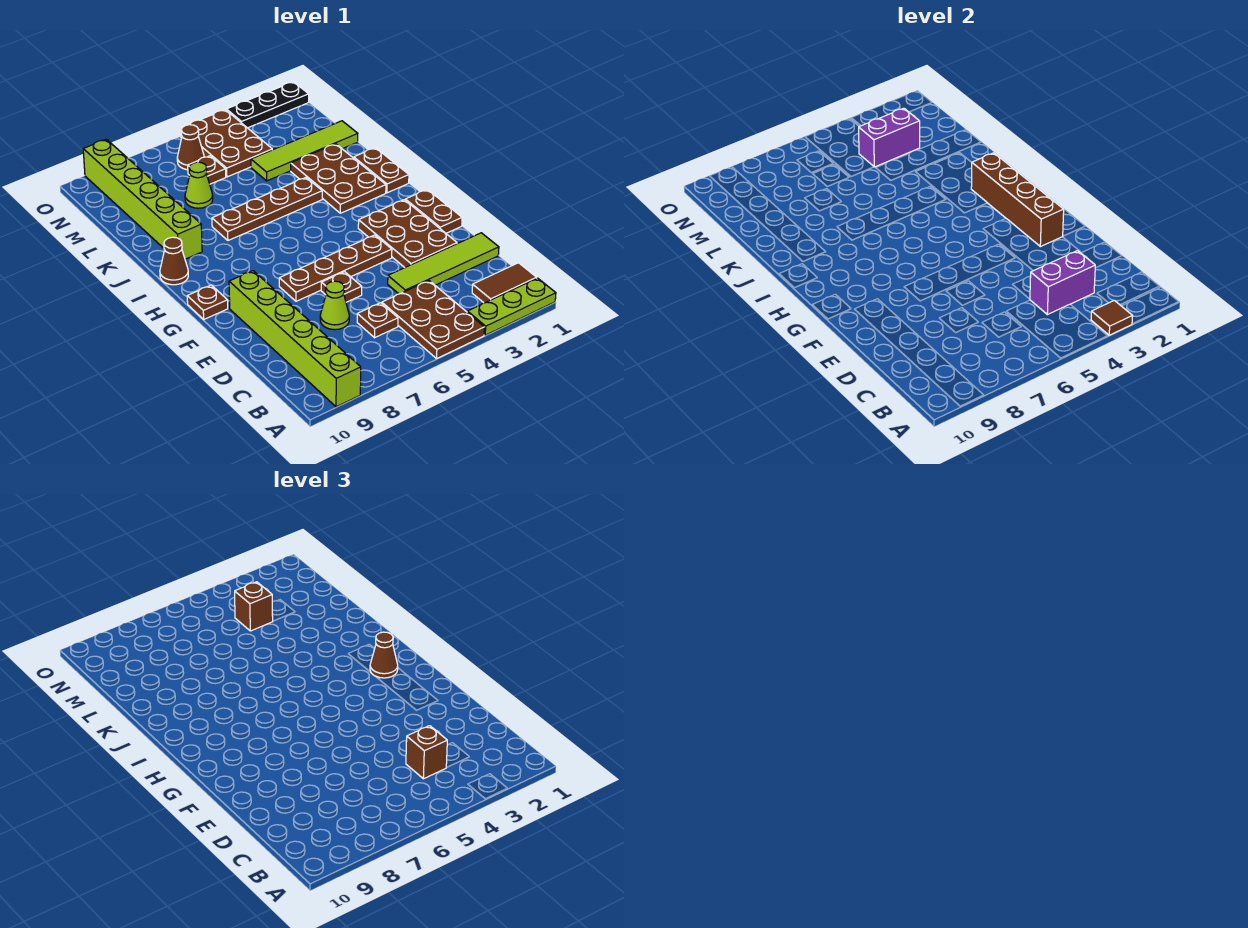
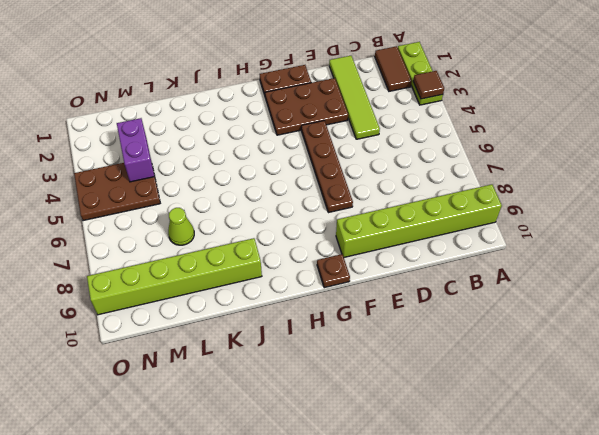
none -> brown 2x3 plate [382,281,485,358]
none -> brown 1x1 plate [357,303,398,338]
none -> lime 1x1 cone [320,281,349,330]
none -> brown 1x1 plate [321,272,362,302]

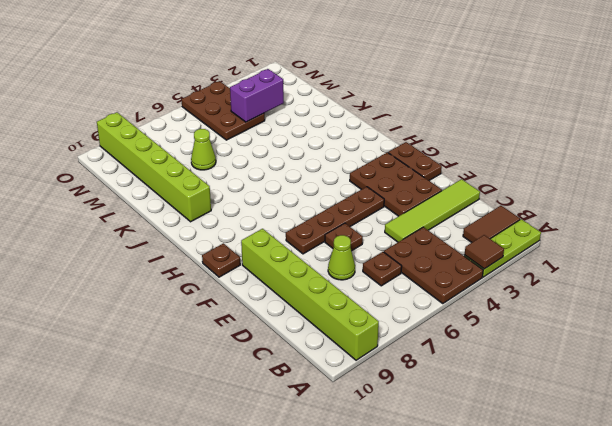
none -> brown 1x2 plate [354,148,409,193]
none -> brown 2x3 plate [291,144,386,213]
none -> brown 1x1 cone [160,237,188,285]
none -> brown 1x4 plate [212,178,322,240]

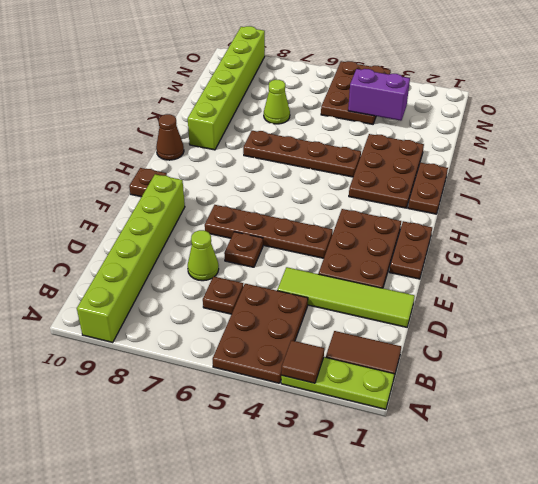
none -> lime 1x4 tile [251,121,358,181]
none -> brown 1x1 plate [188,156,226,184]
none -> brown 1x1 cone [177,125,204,170]
none -> black 1x3 plate [226,82,309,128]

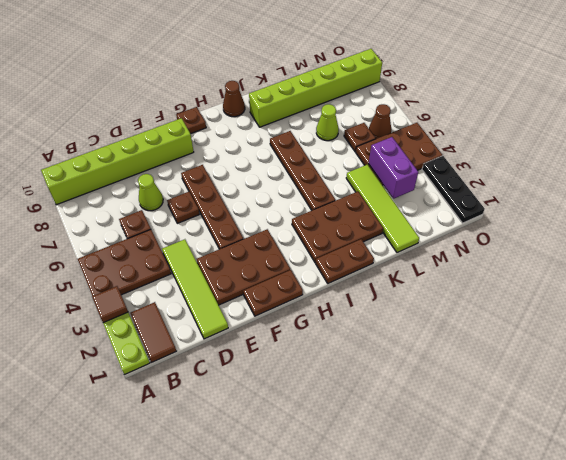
none -> purple 1x2 brick [1030,251,1095,315]
none -> brown 1x4 brick [971,153,1064,247]
none -> brown 1x1 brick [406,726,447,779]
none -> brown 1x1 cone [370,632,398,678]

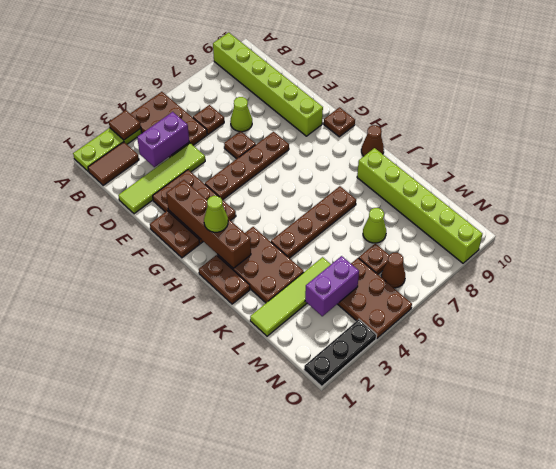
lime 1x1 cone [204,196,228,232] -> brown 1x1 cone [370,632,398,678]
none -> brown 1x1 brick [406,726,447,779]
none -> brown 1x1 brick [235,582,273,631]

